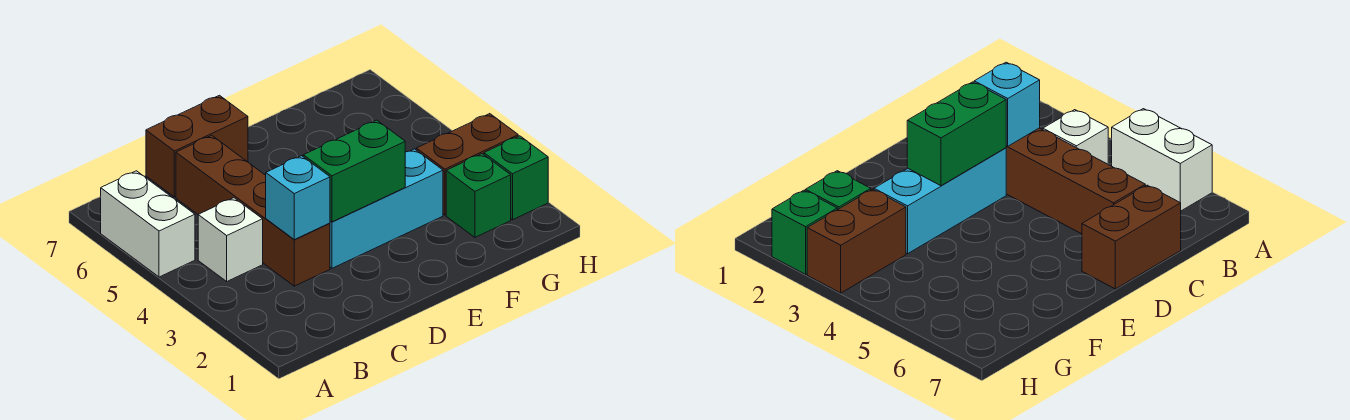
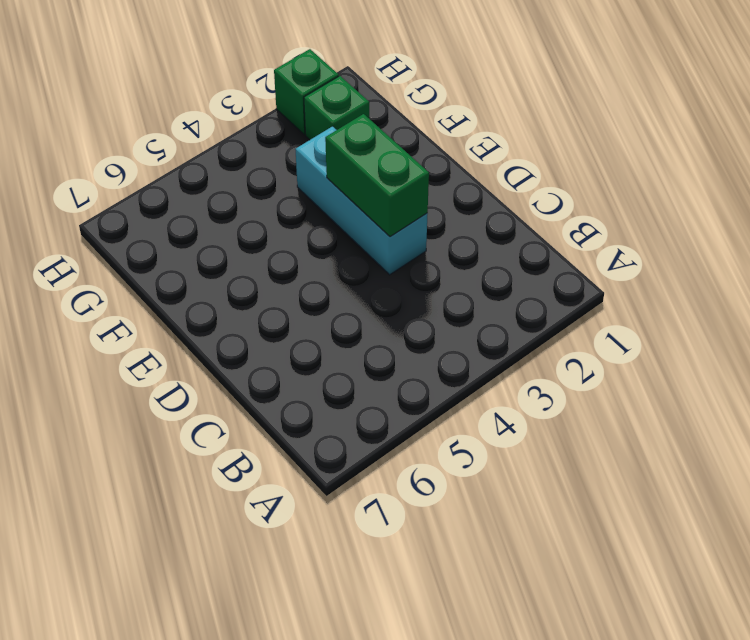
none -> white 1x2 brick [101,171,195,277]
none -> white 1x1 brick [198,198,263,281]

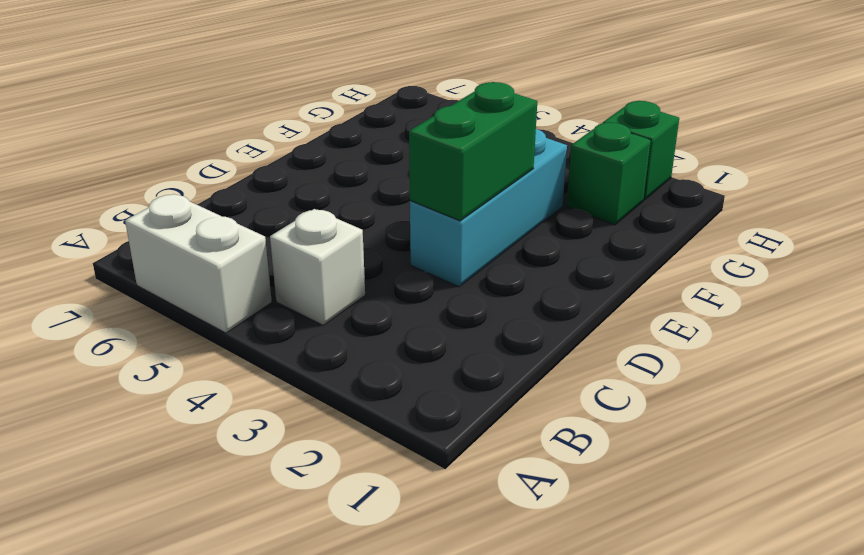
none -> brown 1x4 brick [176,135,330,286]
none -> brown 1x2 brick [146,95,248,197]

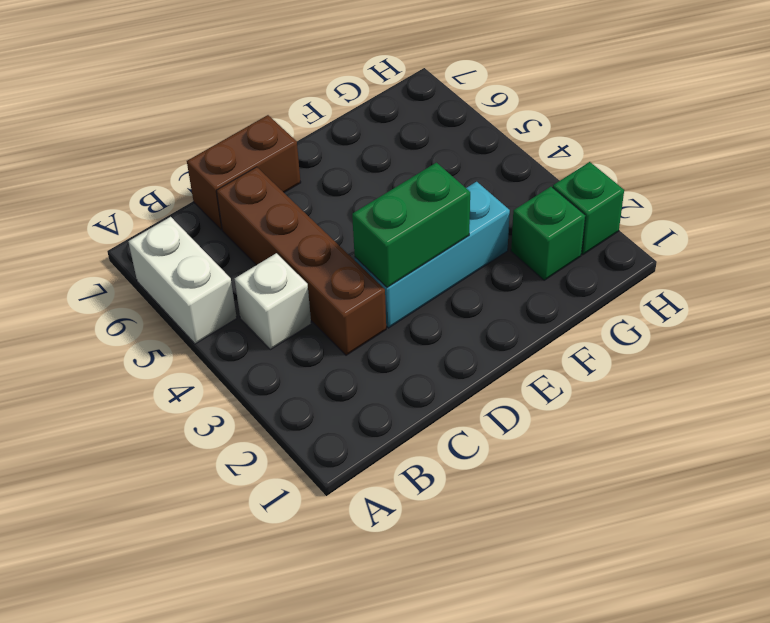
none -> brown 1x2 brick [416,114,518,215]
none -> cyan 1x1 brick [266,156,330,240]

